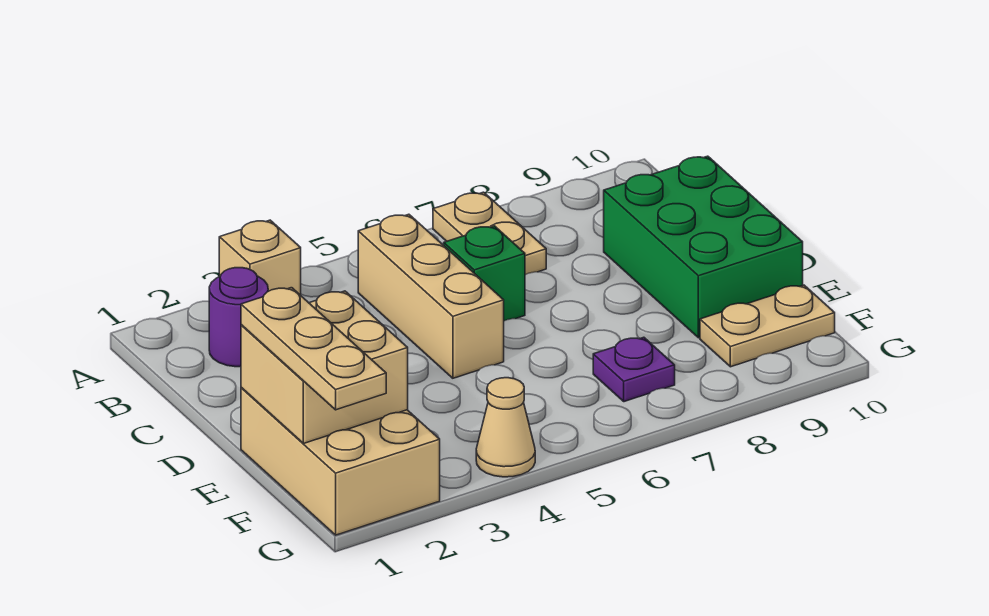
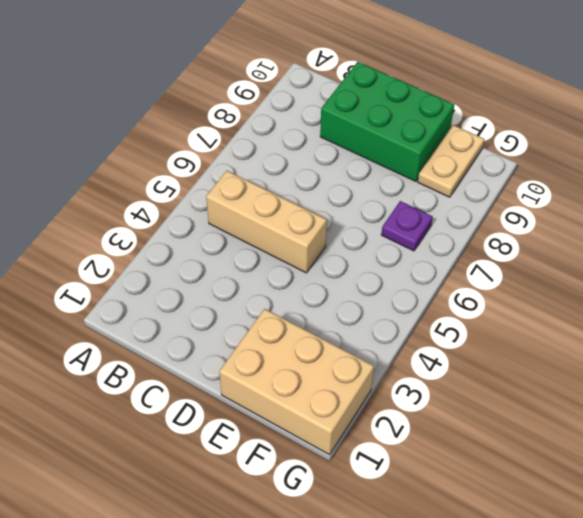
none -> tan 1x1 brick [219,220,301,295]
none -> tan 1x2 plate [433,192,546,275]
none -> purple 1x1 round brick [209,268,268,367]

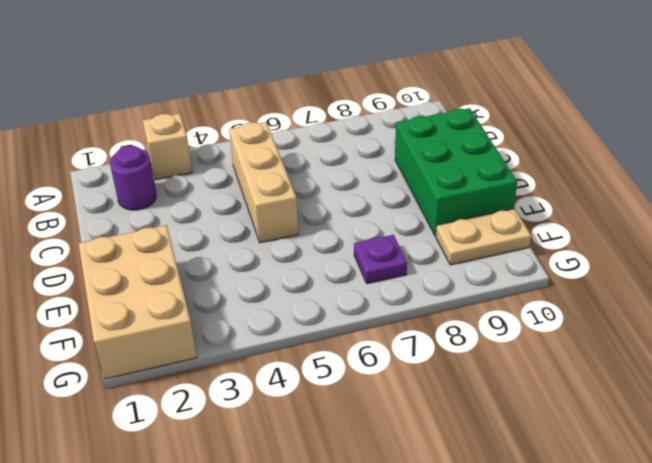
none -> tan 1x2 plate [433,192,546,275]
none -> green 1x1 brick [444,226,525,321]
none -> tan 1x1 cone [476,378,535,477]

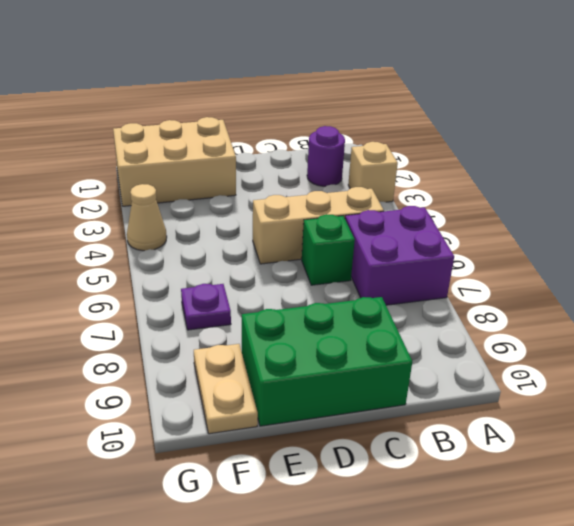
purple 2x2 brick [345,206,454,305] -> tan 1x2 plate [433,192,546,275]
none -> tan 2x2 brick [241,291,408,444]
none -> tan 1x3 plate [241,288,386,410]

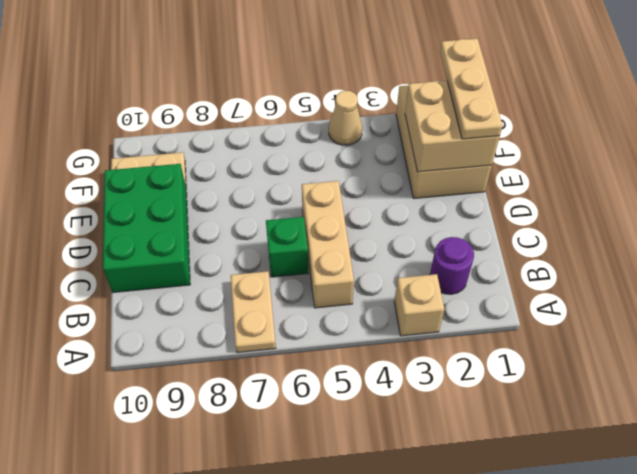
none -> purple 1x1 plate [593,337,675,402]

